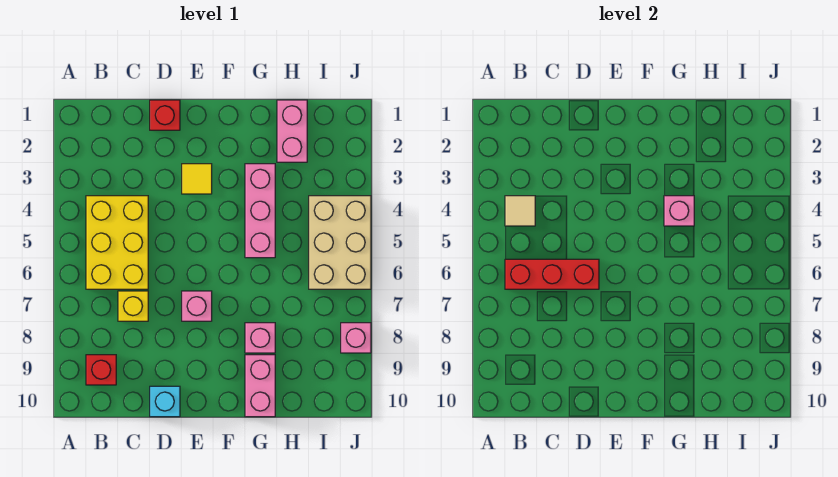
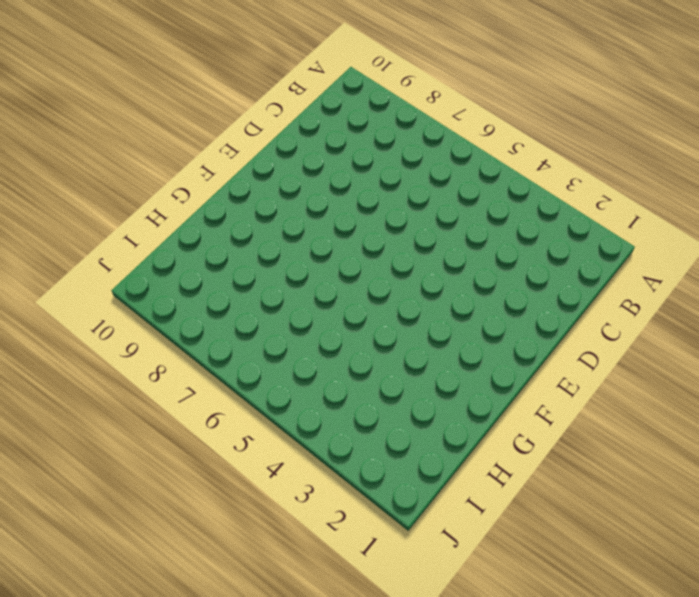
none -> yellow 2x3 brick [86,196,148,289]
none -> red 1x1 brick [86,355,116,385]
none -> yellow 1x1 brick [118,291,148,321]

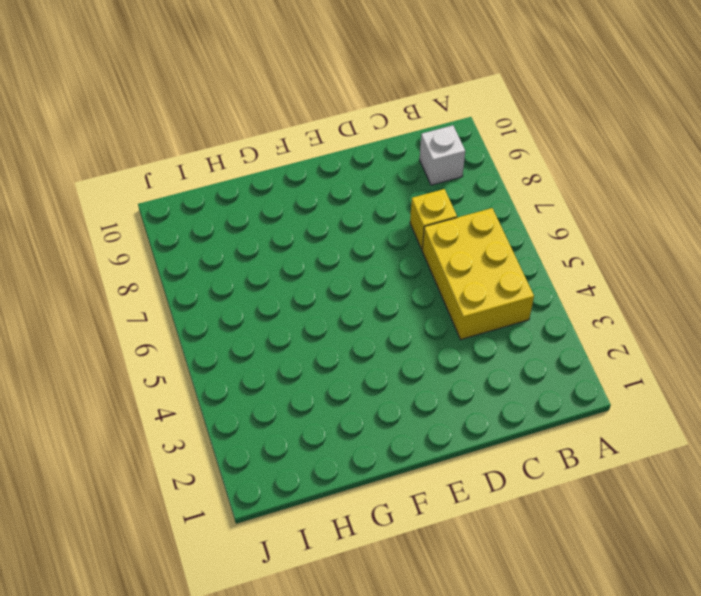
white 1x1 brick [420,125,465,185] -> red 1x1 brick [86,355,116,385]
none -> red 1x1 brick [150,100,180,130]
none -> cyan 1x1 brick [150,386,180,417]
none -> yellow 1x1 tile [182,164,212,194]

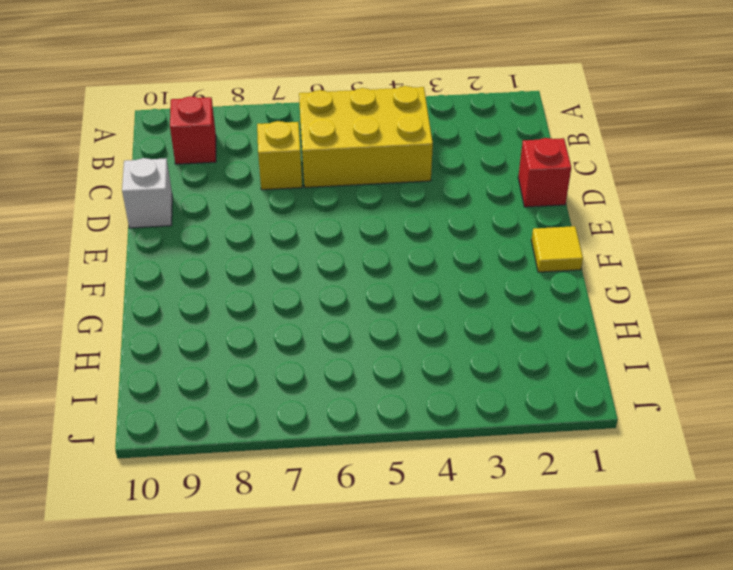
white 1x1 brick [122,158,172,228] -> cyan 1x1 brick [150,386,180,417]
yellow 1x1 tile [531,226,583,272] -> yellow 1x1 tile moved to [182,164,212,194]
none -> pink 1x1 brick [182,291,212,321]
none -> pink 1x3 brick [245,164,275,258]
none -> pink 1x1 brick [245,323,275,353]

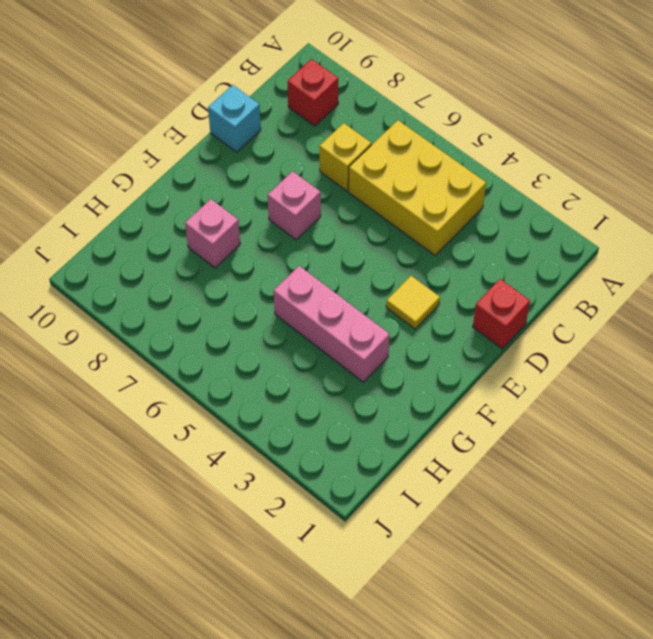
none -> pink 1x2 brick [245,355,275,417]
none -> pink 1x2 brick [277,100,307,162]
none -> tan 2x3 brick [309,196,371,289]

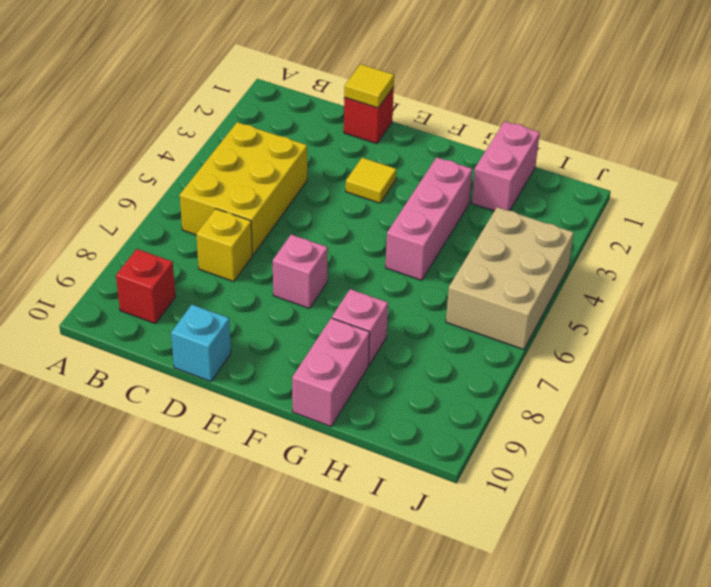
yellow 1x1 tile [344,64,394,108] -> none
none -> pink 1x1 brick [341,323,371,353]
none -> tan 1x1 tile [505,196,535,226]
none -> red 1x3 brick [505,259,599,289]

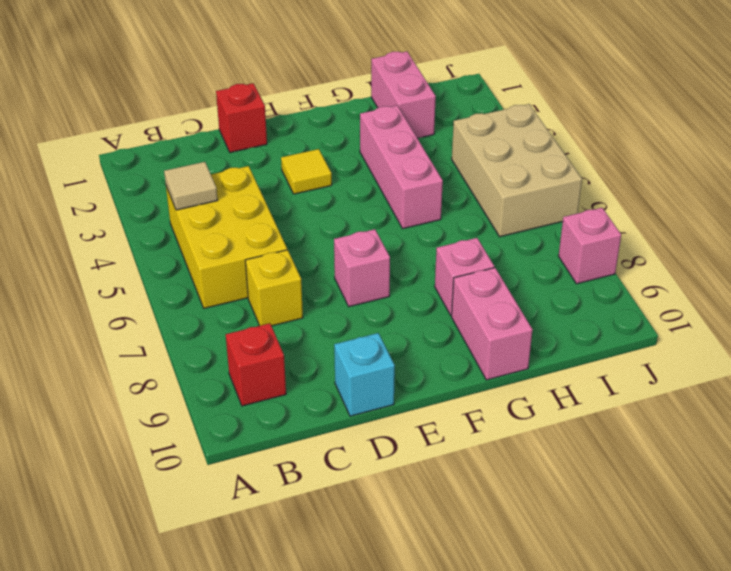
none -> red 1x3 brick [505,259,599,289]
none -> pink 1x1 brick [664,196,694,226]

